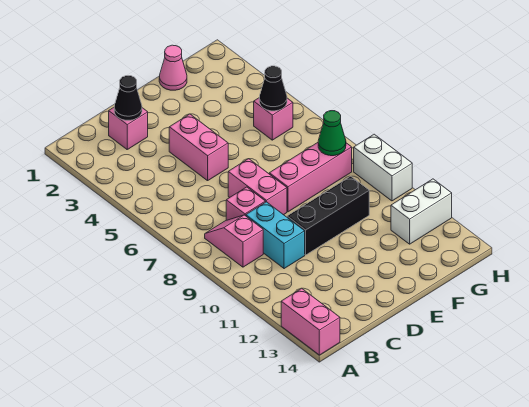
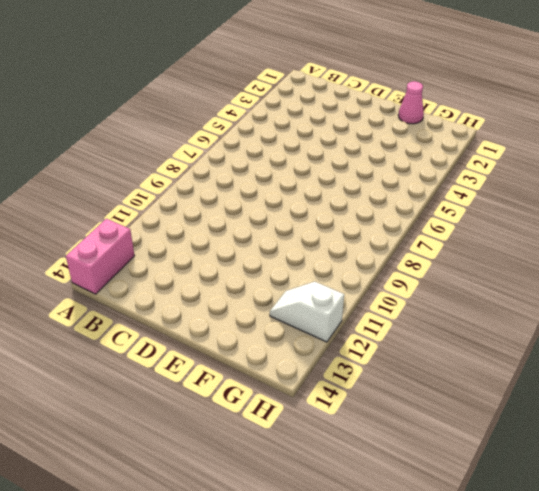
white 1x2 slope [270,282,344,342] -> white 1x2 brick [391,179,452,244]
none -> pink 1x2 slope [205,215,263,267]
none -> pink 1x1 brick [109,108,148,149]
none -> pink 1x1 brick [226,187,265,220]

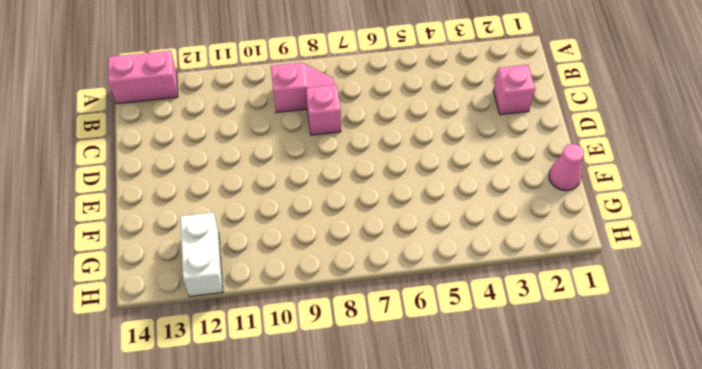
none -> cyan 1x2 brick [246,202,305,269]
none -> pink 1x2 brick [169,114,228,181]
none -> pink 1x2 brick [228,159,287,215]

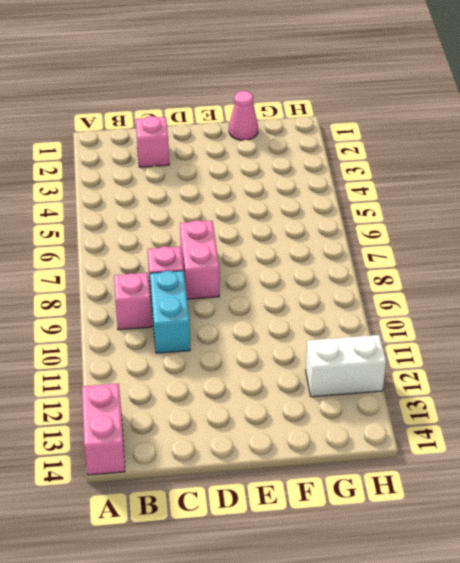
none -> pink 1x2 brick [169,114,228,181]
none -> black 1x3 brick [287,176,369,255]
none -> pink 1x3 brick [269,143,352,212]

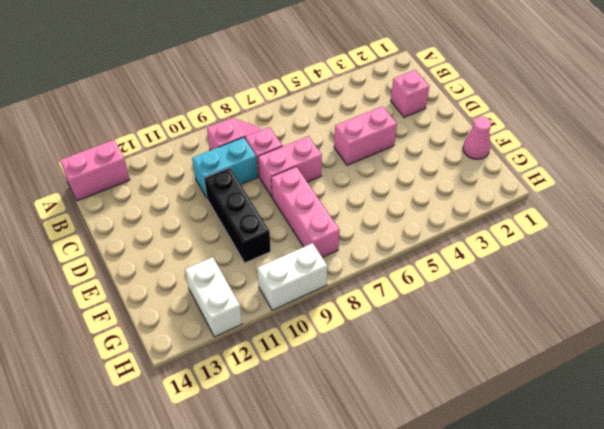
none -> pink 1x1 brick [254,97,293,140]
none -> black 1x1 cone [114,76,142,120]
none -> black 1x1 cone [259,66,287,111]

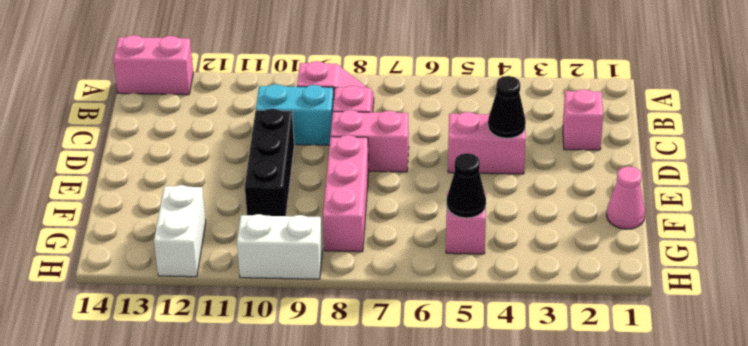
black 1x1 cone [488,76,526,138] -> black 1x1 cone moved to [114,76,142,120]
none -> green 1x1 cone [318,111,346,156]

